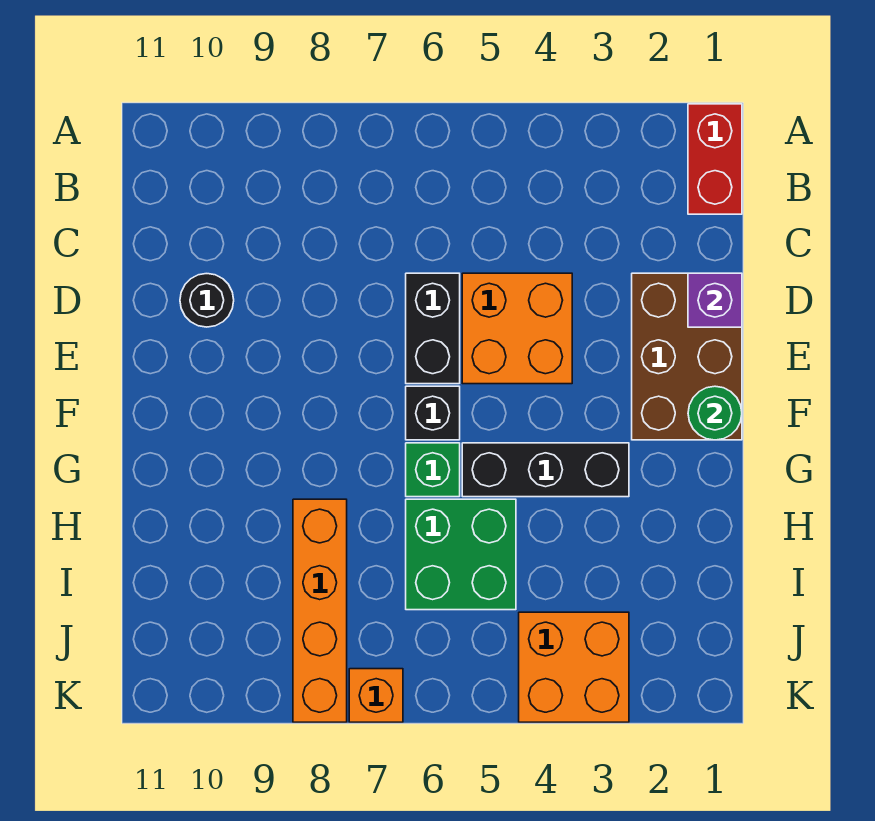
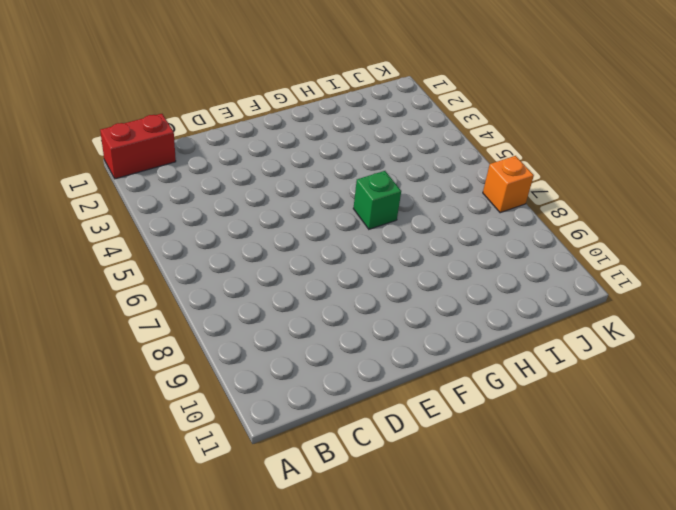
none -> brown 2x3 brick [632,273,742,440]
none -> orange 2x2 brick [462,273,572,384]
none -> black 1x2 brick [406,273,460,384]

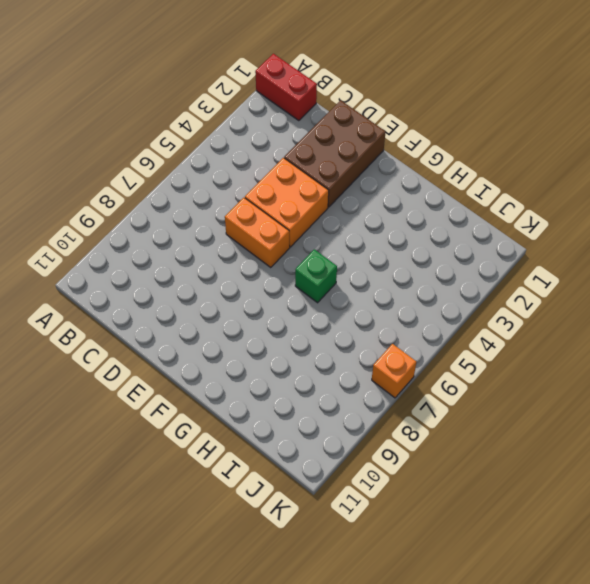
brown 2x3 brick [284,100,385,207] -> brown 2x3 brick turned to [632,273,742,440]
orange 1x2 brick [225,198,290,267] -> black 1x2 brick [406,273,460,384]
none -> black 1x1 round brick [180,274,234,327]
none -> black 1x1 brick [406,386,460,440]
none -> black 1x3 brick [462,443,629,497]

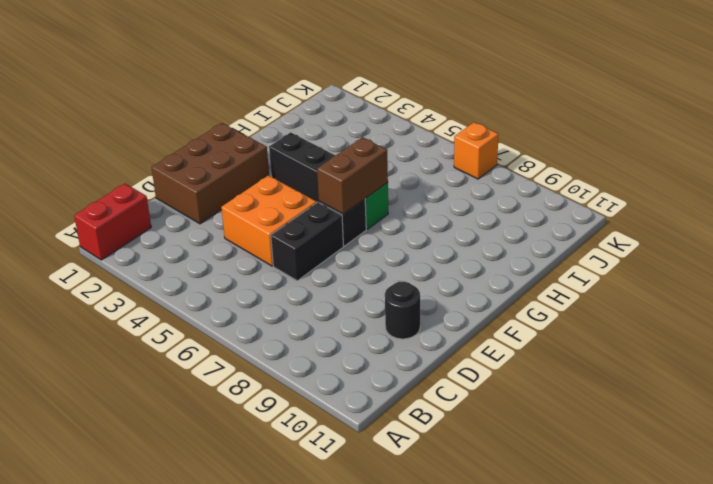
brown 1x2 brick [317,137,388,214] -> none
none -> green 2x2 brick [406,499,516,610]
none -> orange 1x4 brick [293,499,347,722]
none -> orange 2x2 brick [519,612,629,722]

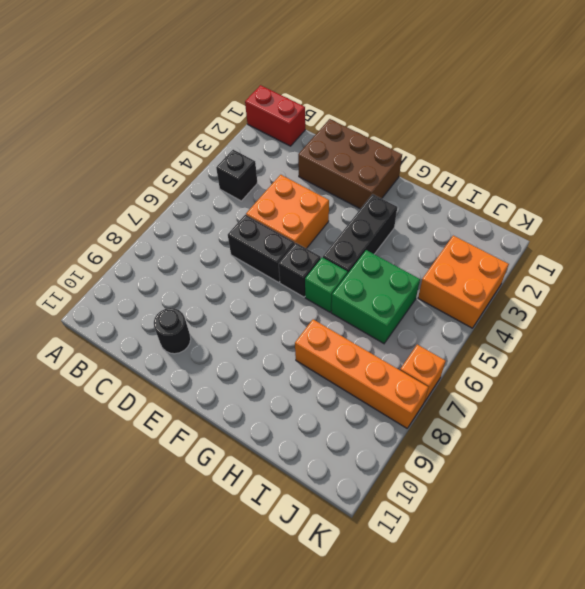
black 1x1 brick [216,150,257,201] -> none
none -> purple 1x1 brick [688,273,742,327]
none -> green 1x1 round brick [688,386,742,440]

